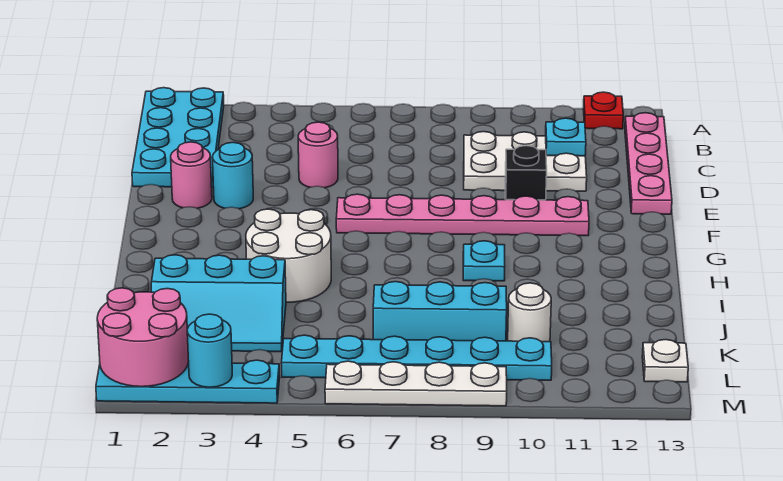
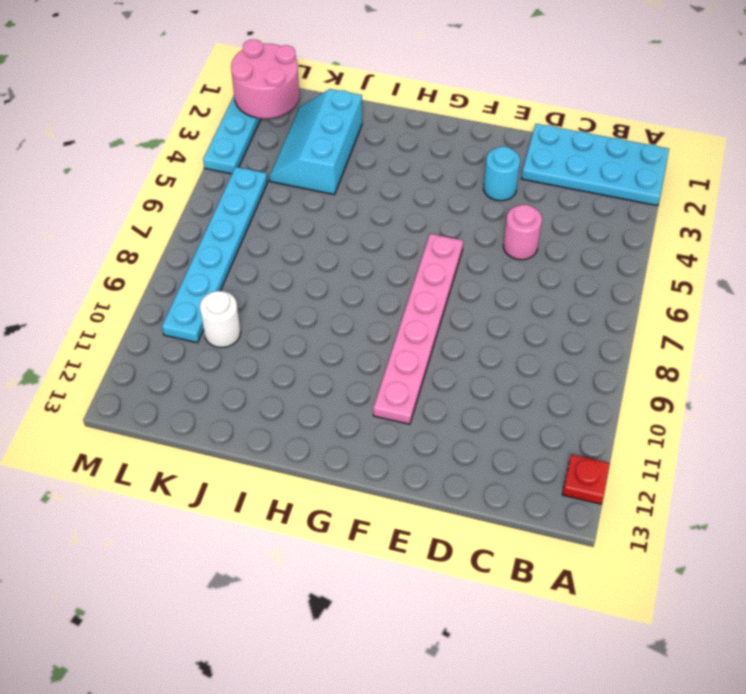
none -> pink 1x4 plate [625,113,672,214]
none -> white 2x3 plate [464,132,587,191]
none -> pink 1x1 round brick [171,142,212,208]

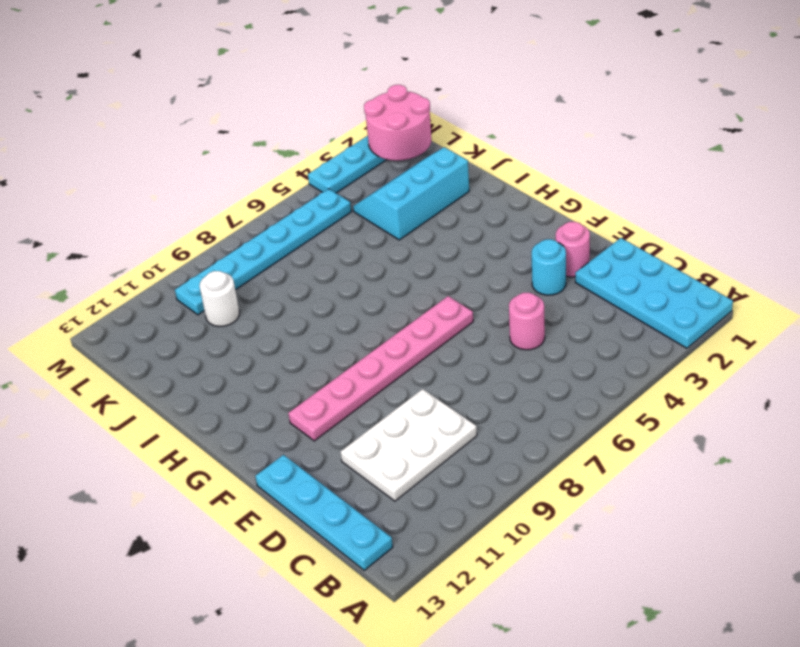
cyan 1x4 plate [255,455,393,570] -> pink 1x4 plate [625,113,672,214]
none -> red 1x1 plate [583,92,623,129]
none -> black 1x1 brick [505,146,547,200]
none -> white 2x2 round brick [246,209,331,302]

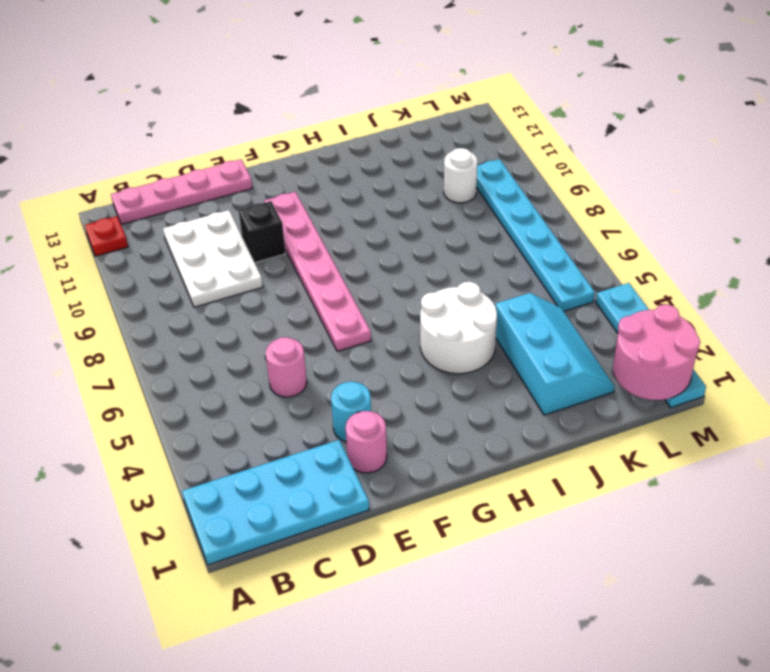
none -> cyan 1x1 plate [463,241,505,281]
none -> cyan 1x3 brick [373,282,507,341]
none -> white 1x1 plate [642,340,688,382]

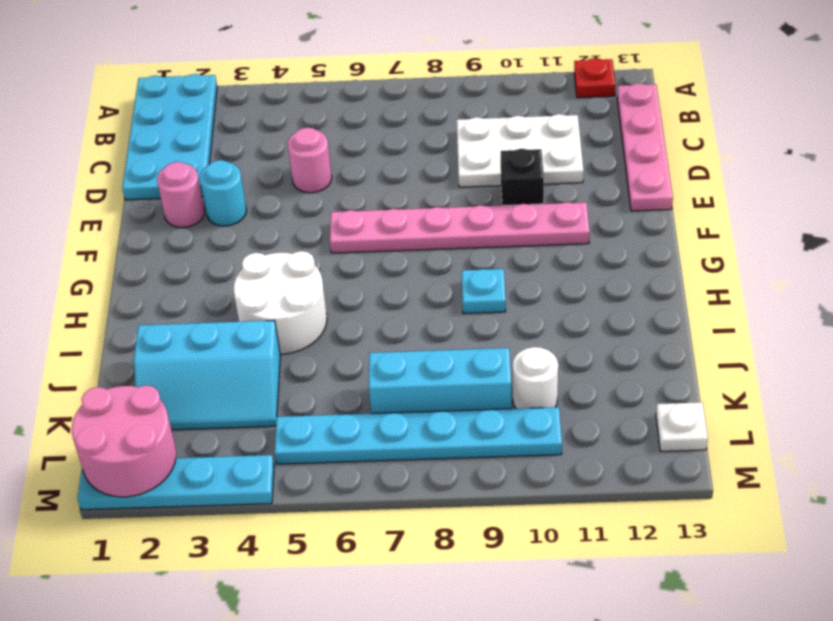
none -> white 1x4 plate [325,361,507,406]
none -> cyan 1x1 plate [546,118,586,156]
none -> cyan 1x1 round brick [187,314,232,387]

